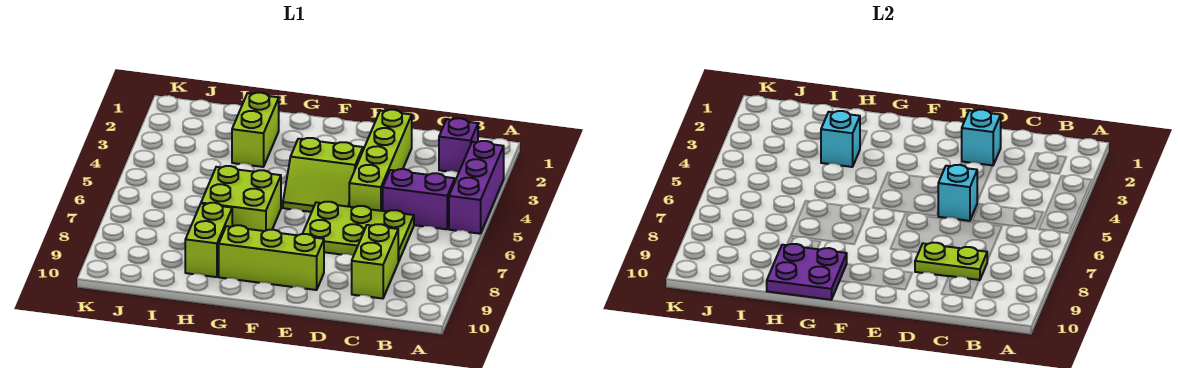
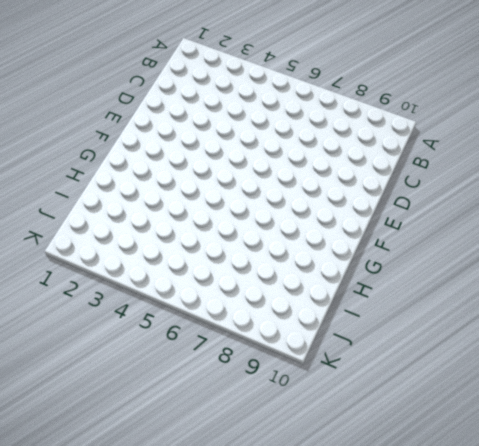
none -> purple 1x3 brick [449,141,504,234]
none -> purple 1x1 brick [439,118,478,173]
none -> purple 1x2 brick [383,169,455,229]

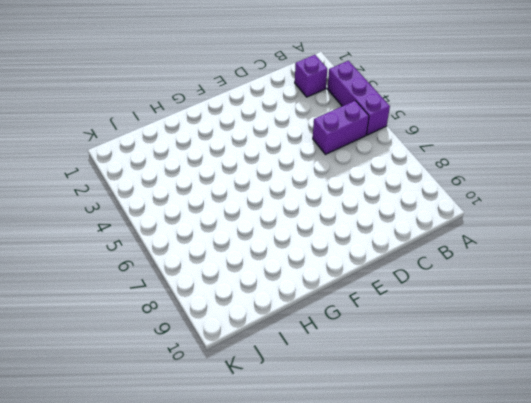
none -> lime 2x3 plate [303,202,414,262]
none -> lime 1x2 brick [352,224,398,299]
none -> lime 1x4 brick [349,110,412,211]

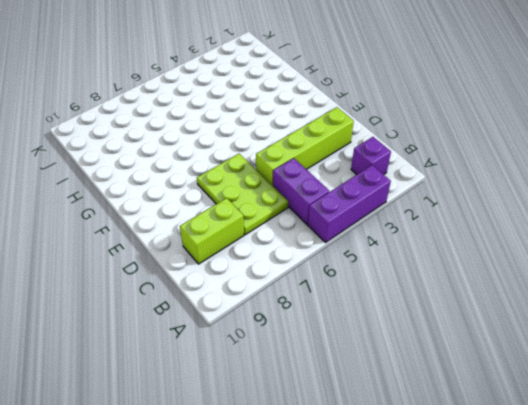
none -> lime 2x2 slope [283,138,363,212]
none -> lime 1x3 brick [219,225,324,290]
none -> lime 2x2 brick [201,166,281,231]

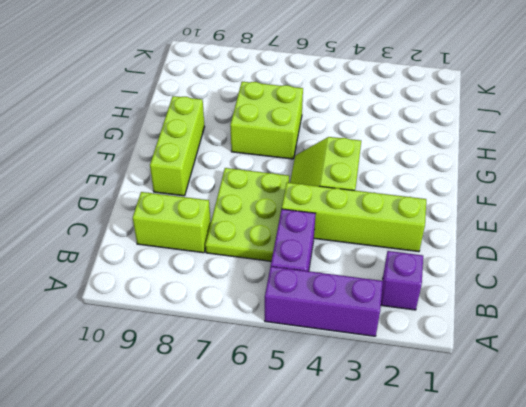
none -> lime 1x2 brick [232,93,279,167]
none -> lime 1x2 brick [185,203,232,277]
none -> lime 1x2 plate [915,242,988,280]

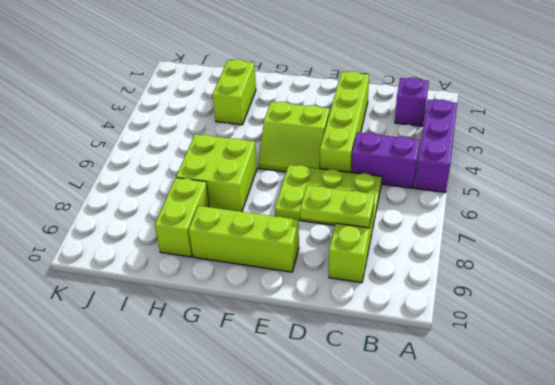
none -> cyan 1x1 brick [962,110,1001,165]
none -> cyan 1x1 brick [938,165,977,221]
none -> purple 2x2 plate [767,244,847,300]

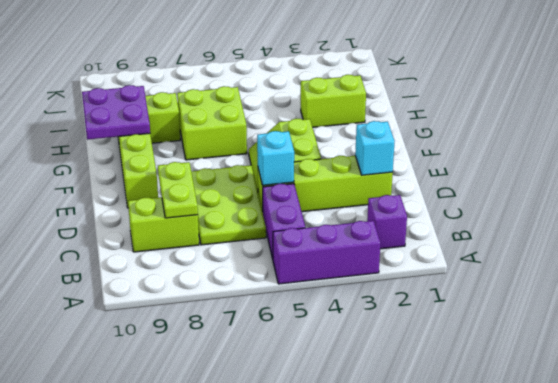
none -> cyan 1x1 brick [821,111,860,167]

